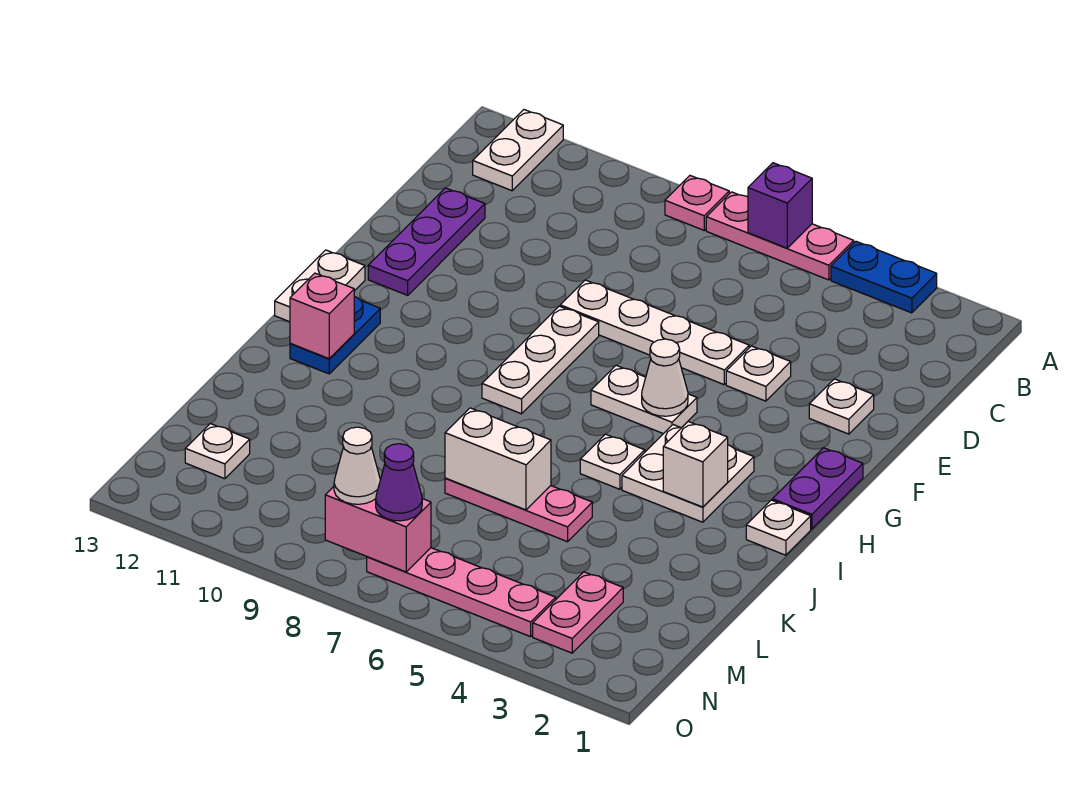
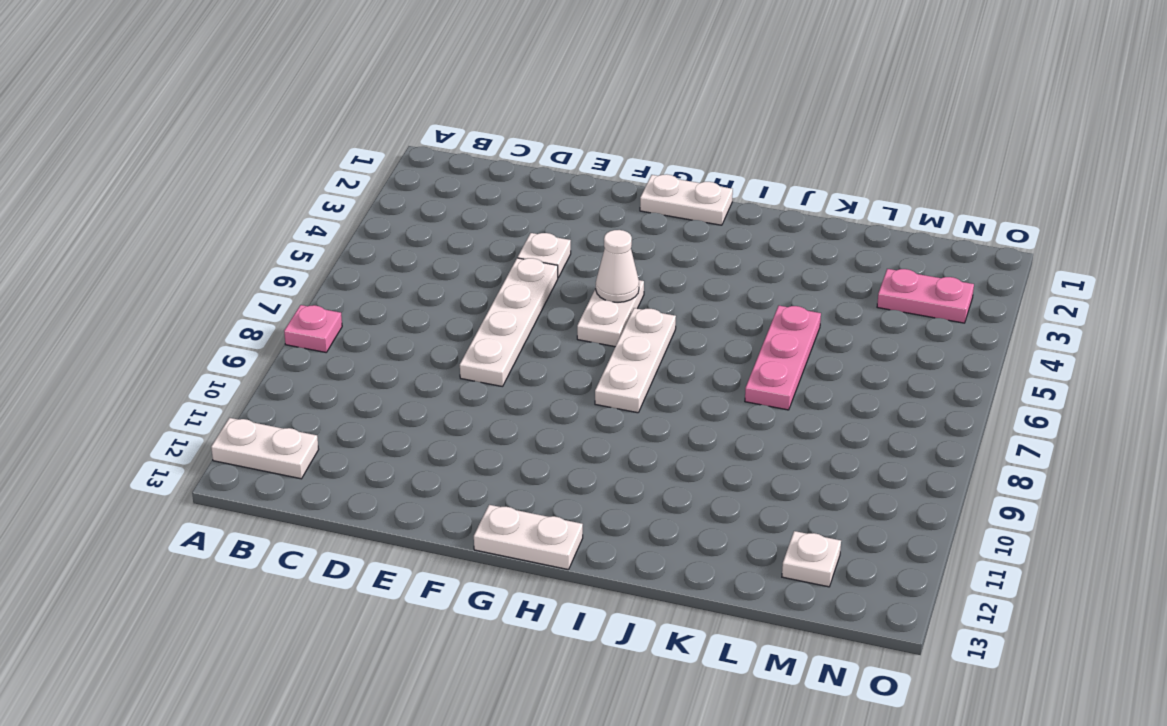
white 1x2 plate [640,174,733,225] -> purple 1x2 plate [772,448,863,529]
white 1x3 plate [595,308,676,413] -> white 1x3 plate turned to [482,306,599,414]
none -> blue 1x2 plate [831,241,937,313]
none -> pink 1x3 plate [706,192,854,280]
none -> purple 1x3 plate [368,188,485,295]

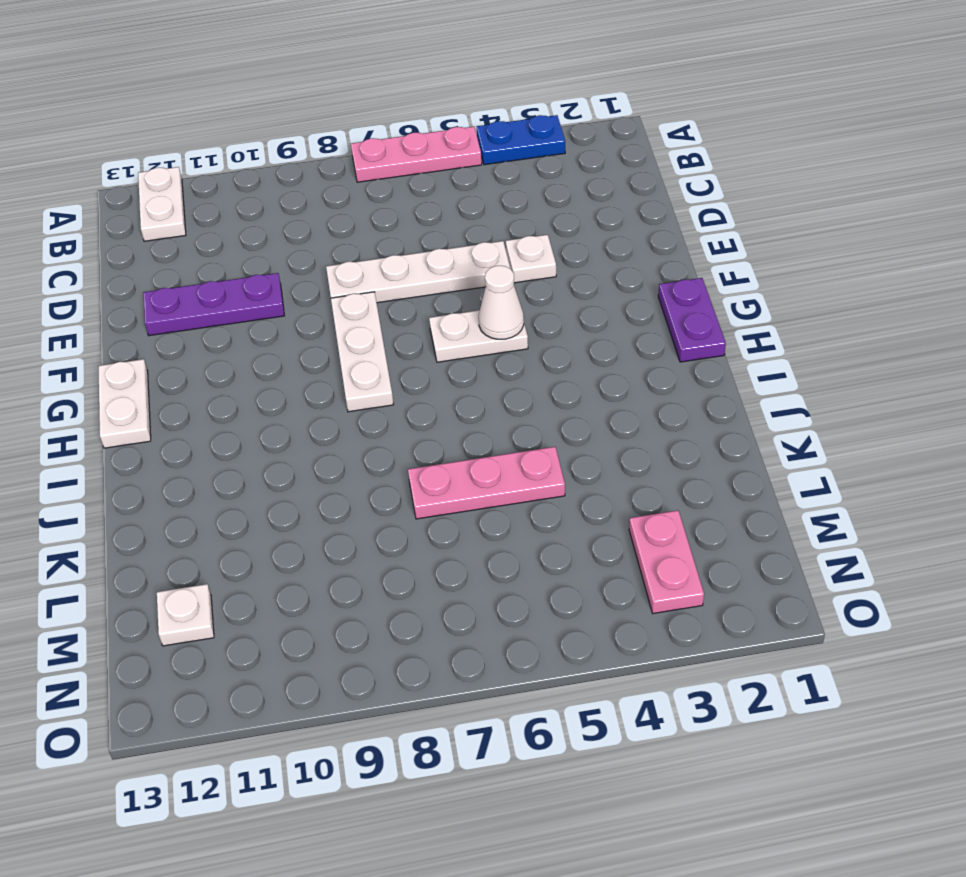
purple 1x3 plate [143,273,284,336] -> purple 1x3 plate turned to [368,188,485,295]
none -> pink 1x1 plate [665,176,729,230]
none -> white 1x1 plate [809,379,874,434]
none -> white 2x2 plate [622,425,754,522]

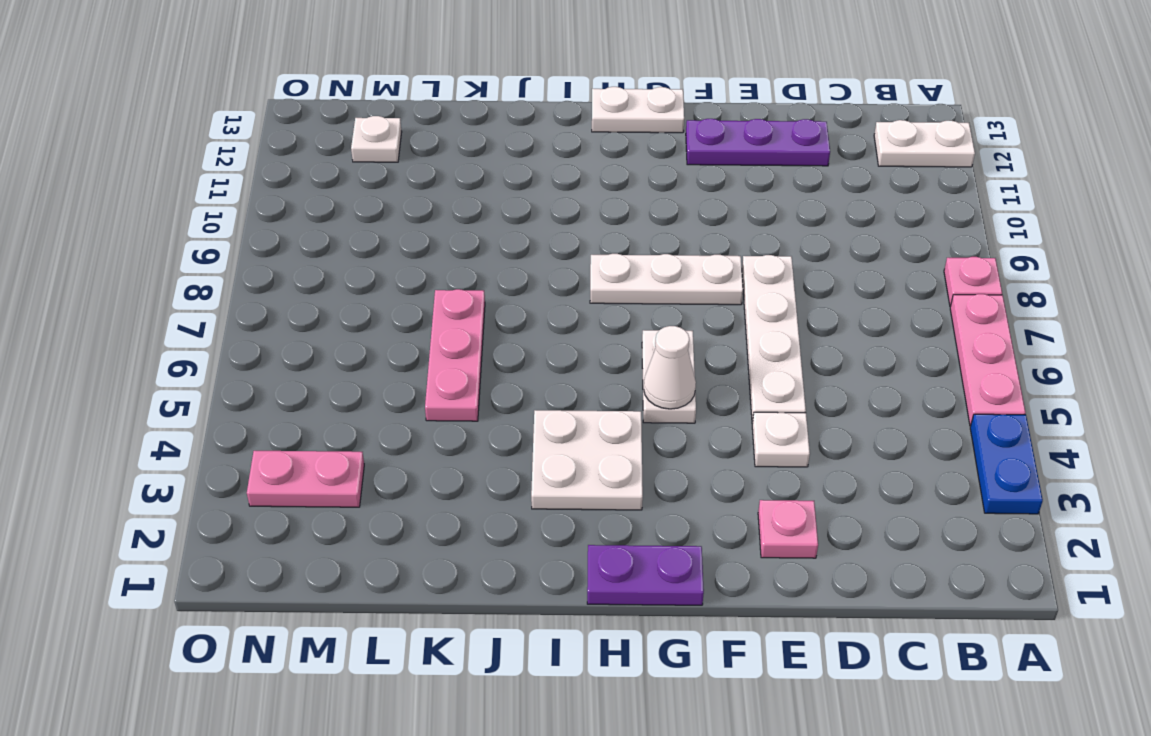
pink 1x1 plate [758,500,818,558] -> white 1x1 plate [809,379,874,434]
none -> blue 1x2 plate [290,297,380,374]
none -> white 1x1 plate [746,500,811,555]
none -> white 1x1 plate [580,434,645,489]

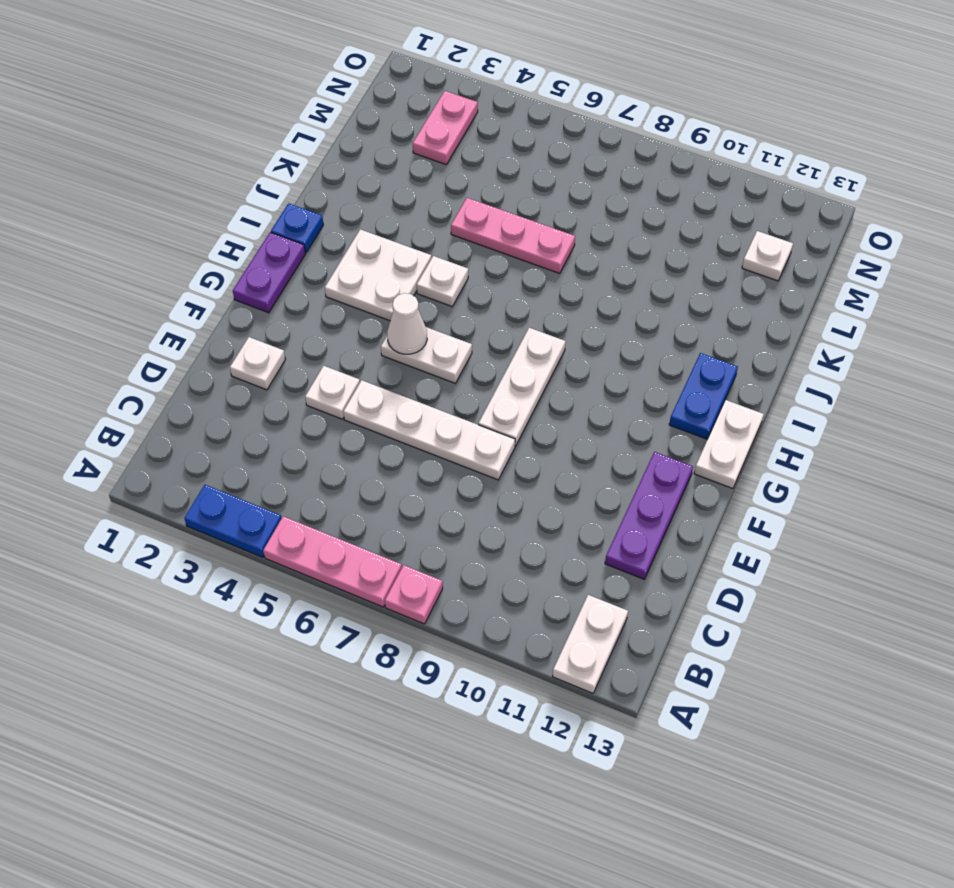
blue 1x1 plate [271,203,323,253] -> white 1x1 plate [746,500,811,555]
none -> pink 1x4 plate [367,548,556,637]
none -> purple 1x1 brick [748,163,812,248]
none -> white 1x1 brick [663,422,728,507]

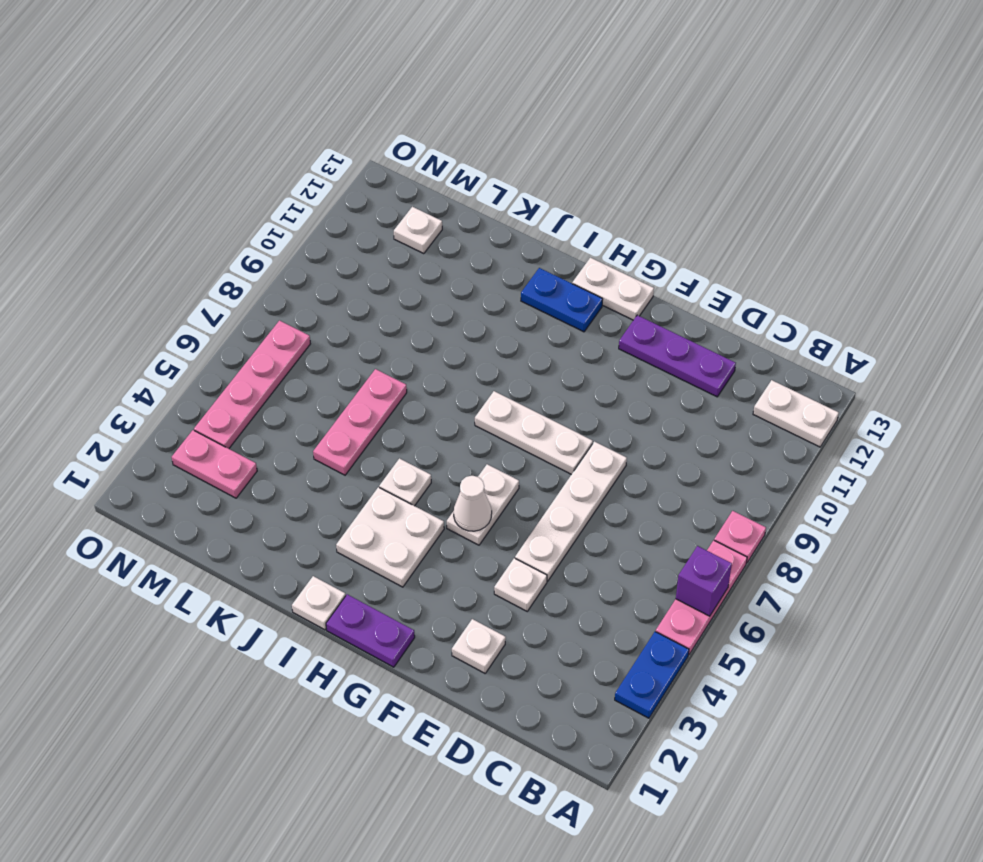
none -> white 1x1 brick [663,422,728,507]
none -> pink 1x1 brick [290,273,354,359]
none -> white 1x2 brick [445,408,551,510]

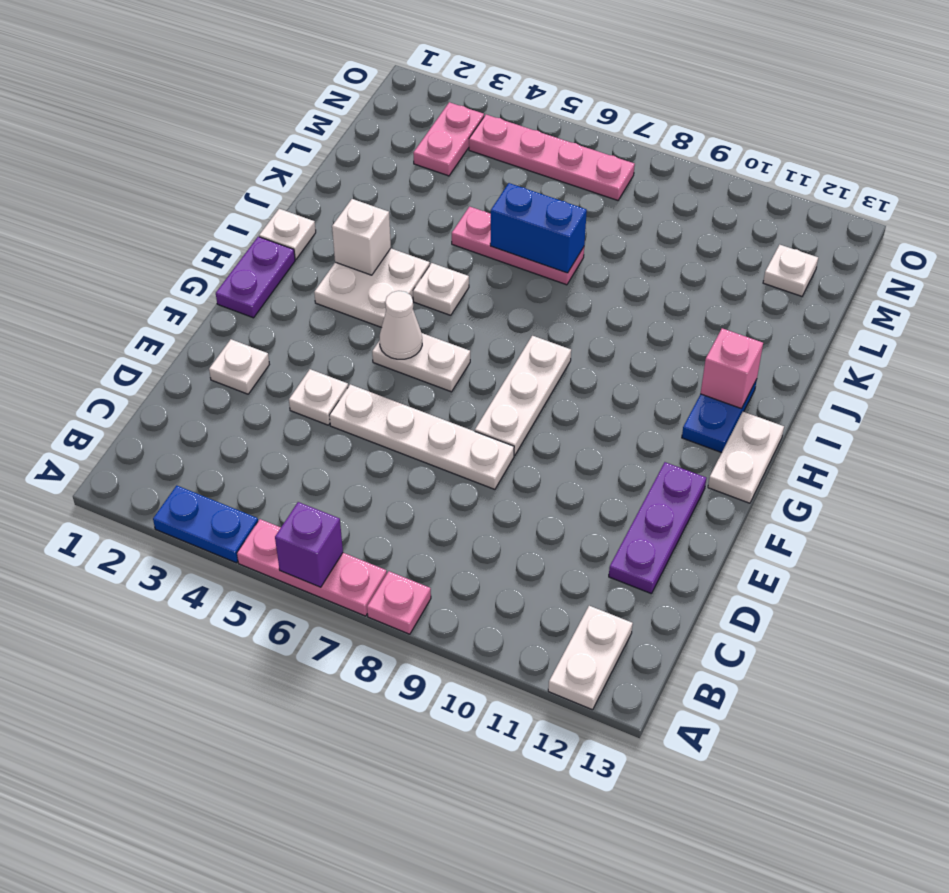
blue 1x2 brick [490,183,587,273] -> white 1x2 brick [445,408,551,510]
none -> pink 1x2 brick [325,487,431,572]
none -> purple 1x1 cone [376,444,422,521]
none -> white 1x1 cone [334,427,380,504]

